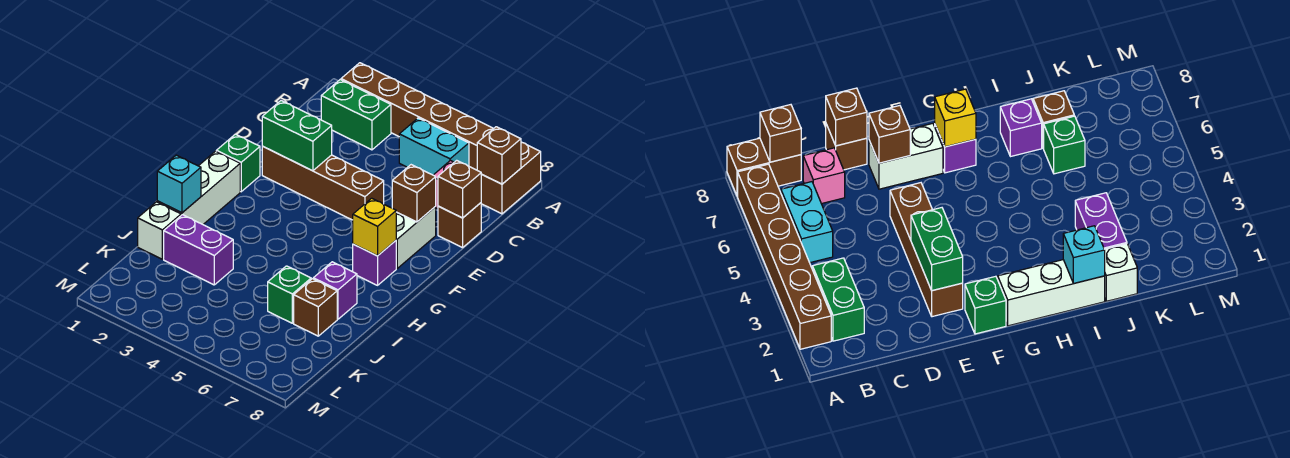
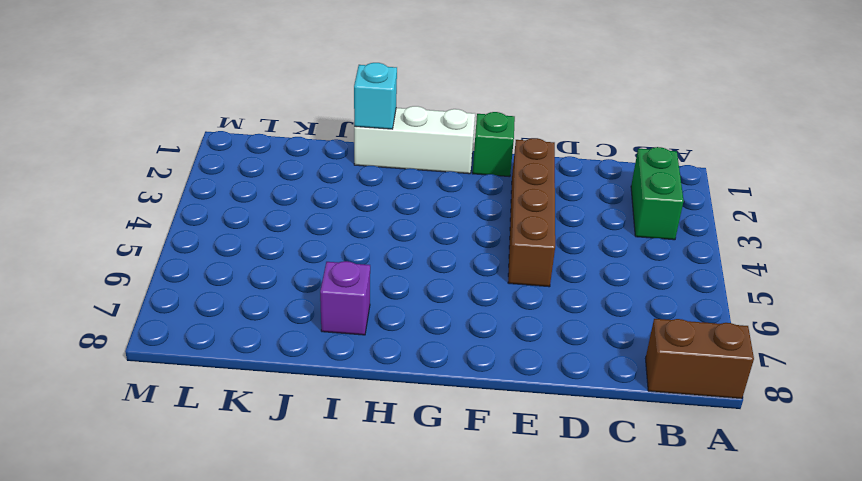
none -> brown 1x6 brick [341,63,494,170]
none -> cyan 1x2 brick [399,118,469,175]
none -> pink 1x1 brick [803,148,845,204]

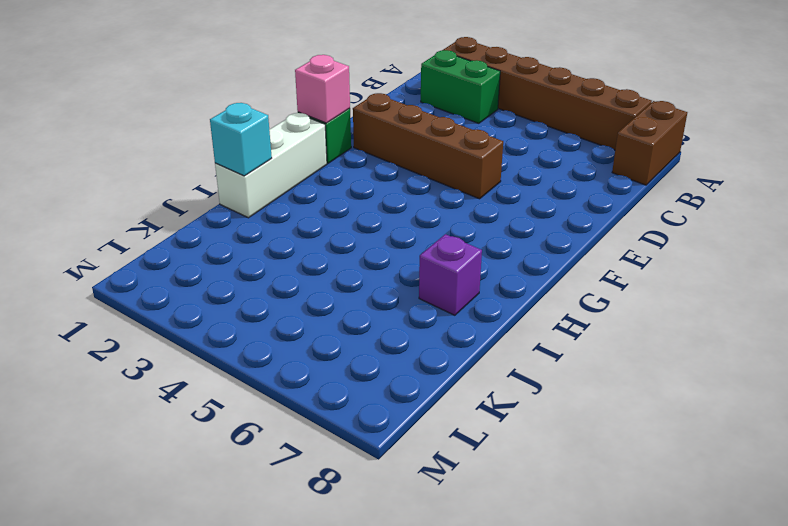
pink 1x1 brick [295,55,350,123] -> pink 1x1 brick moved to [803,148,845,204]
none -> cyan 1x2 brick [399,118,469,175]
none -> brown 1x1 brick [438,203,481,248]
none -> white 1x2 brick [396,207,436,268]

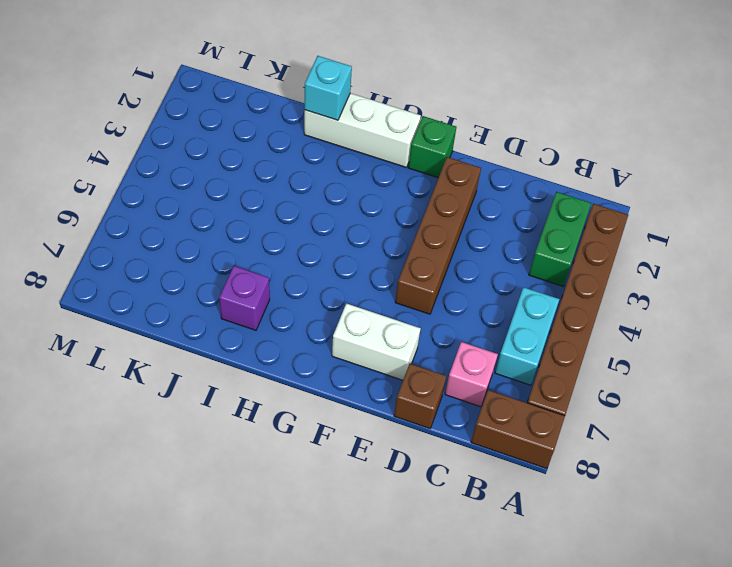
none -> purple 1x1 brick [353,241,396,285]
none -> white 1x1 brick [138,202,181,259]
none -> purple 1x2 brick [164,215,233,285]

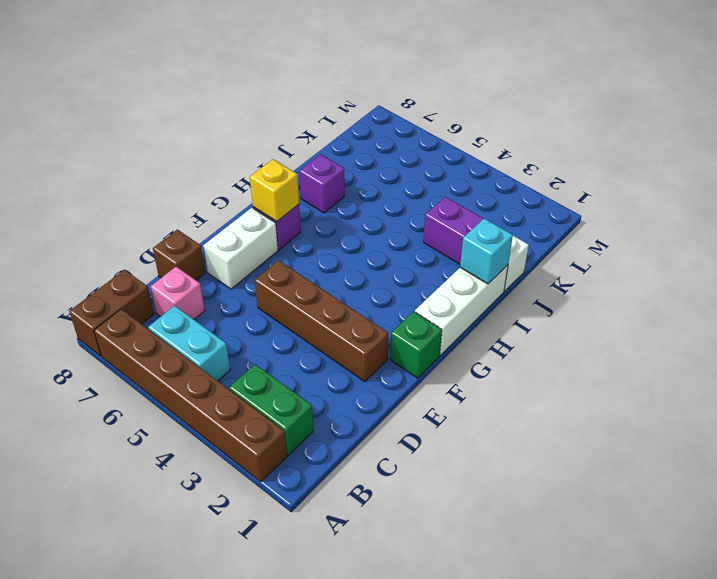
none -> green 1x1 brick [268,266,311,323]
none -> brown 1x1 brick [294,279,337,336]
none -> brown 1x1 brick [477,127,521,184]

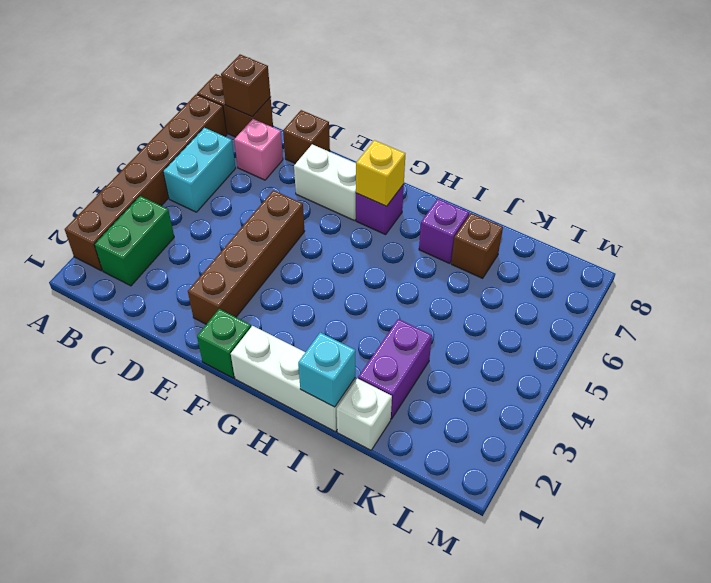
none -> green 1x1 brick [268,266,311,323]
none -> brown 1x1 brick [438,160,481,218]
none -> green 1x2 brick [262,101,332,171]

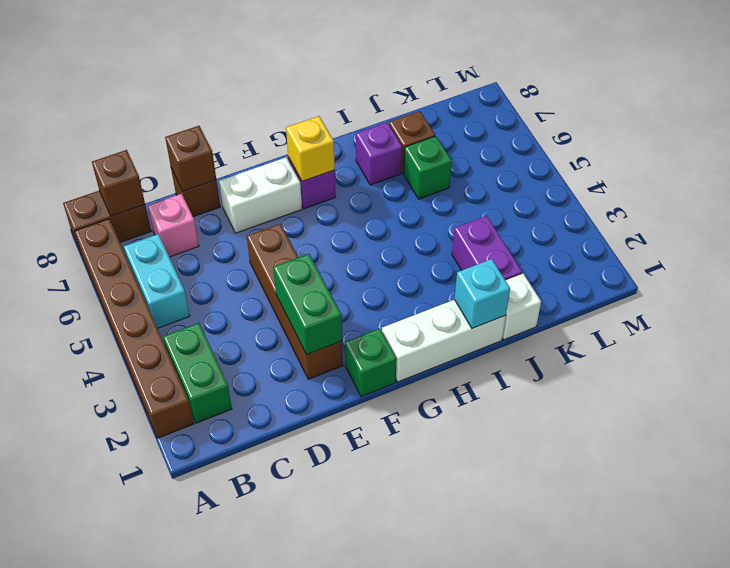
none -> brown 1x1 brick [392,165,436,222]

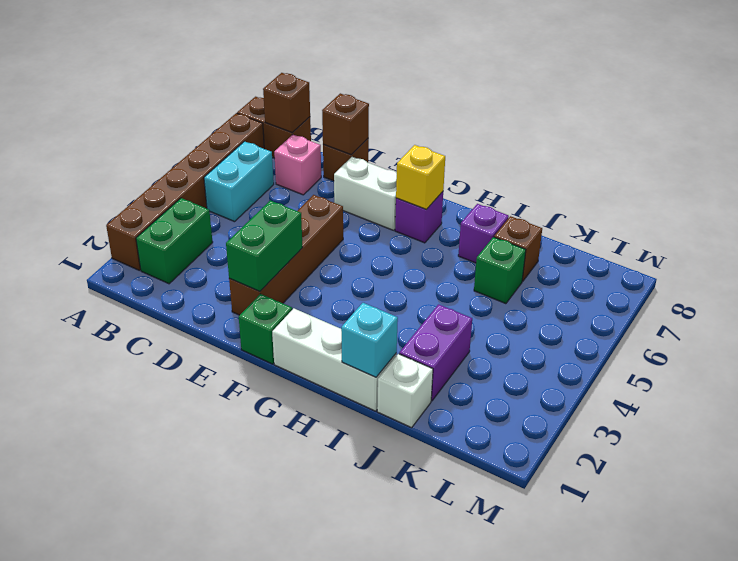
none -> brown 1x1 brick [392,165,436,222]

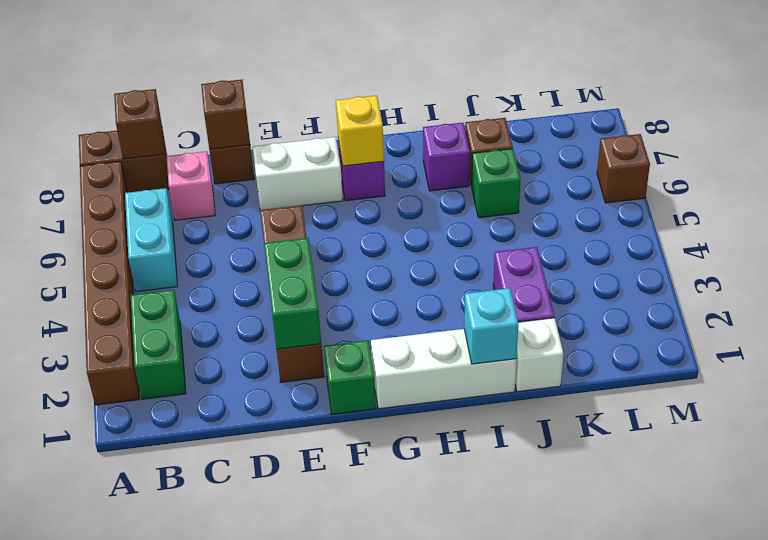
brown 1x1 brick [597,134,650,203] -> brown 1x1 brick moved to [392,165,436,222]

